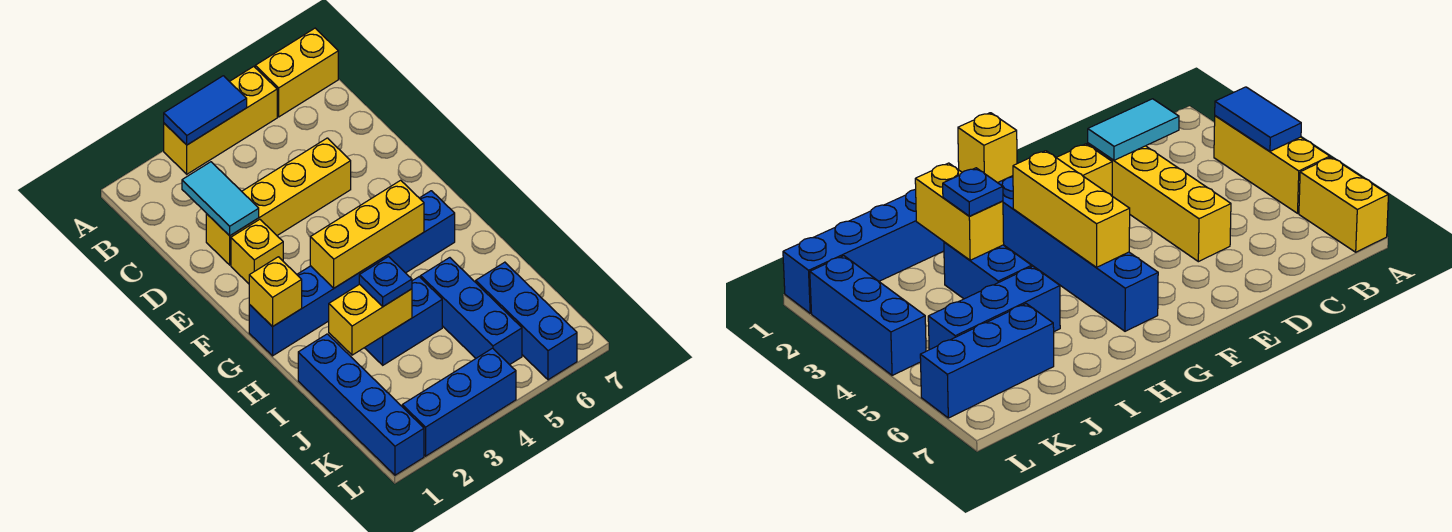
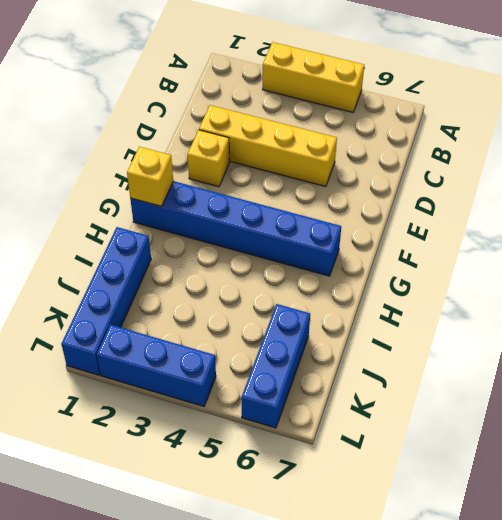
none -> yellow 1x2 brick [255,28,338,117]
none -> blue 1x2 brick [365,277,442,365]
none -> blue 1x3 brick [421,258,522,365]

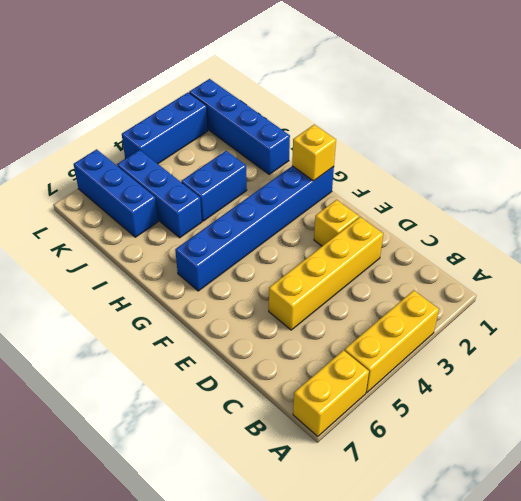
none -> blue 1x2 tile [164,76,247,145]
none -> cyan 1x2 tile [182,162,259,236]
none -> yellow 1x3 brick [310,180,424,288]

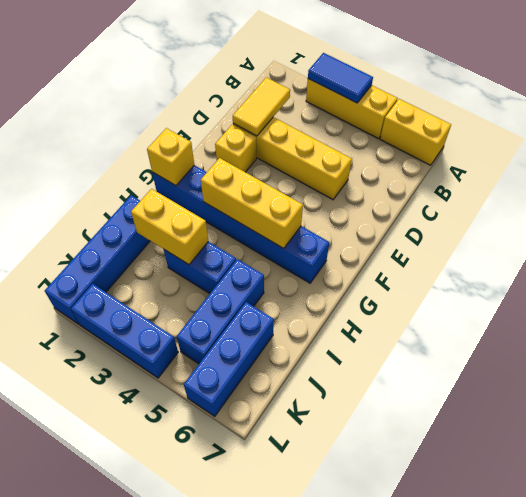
yellow 1x2 tile [233,77,290,136] -> cyan 1x2 tile [182,162,259,236]
none -> blue 1x1 plate [359,257,412,306]

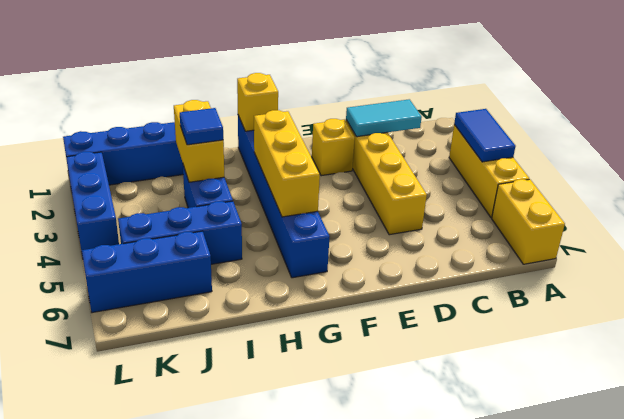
blue 1x1 tile [180,108,223,145] -> blue 1x1 plate [359,257,412,306]

